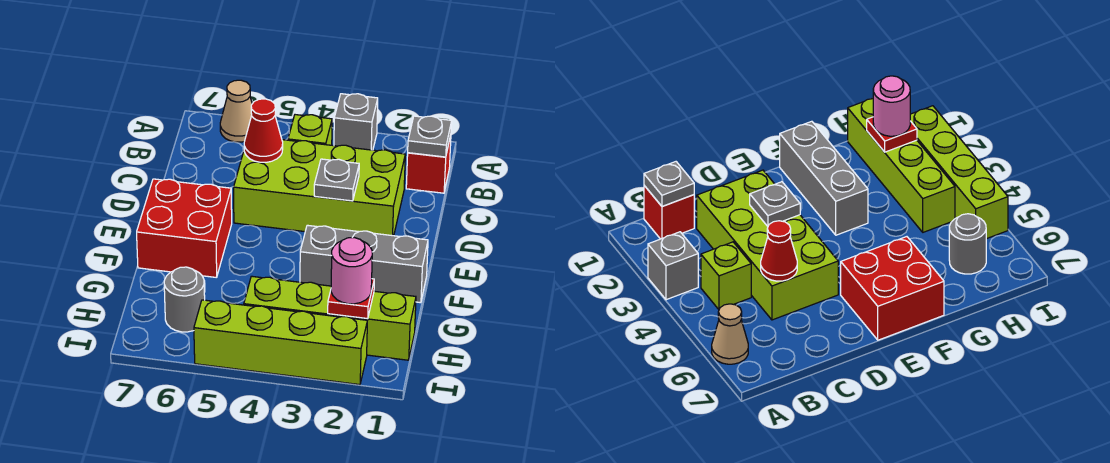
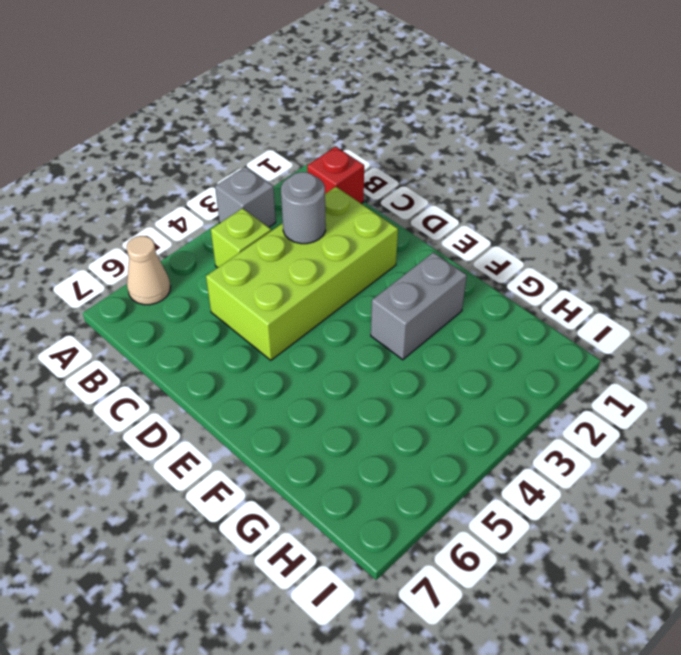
grey 1x1 round brick [281,172,326,244] -> grey 1x1 round brick moved to [164,267,205,332]
grey 1x2 brick [371,252,467,360] -> grey 1x3 brick [300,225,428,303]
none -> red 2x2 brick [137,179,232,278]
none -> lime 1x4 brick [244,276,416,360]
none -> lime 1x4 brick [194,300,367,385]

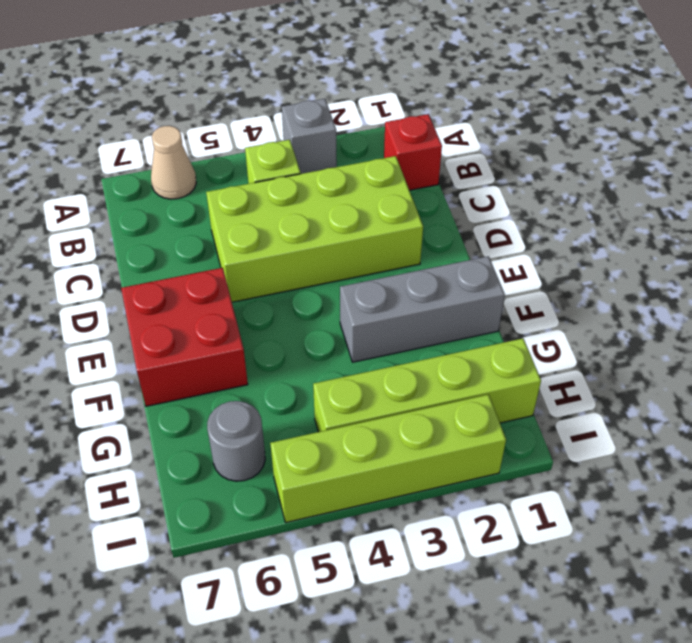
none -> grey 1x1 plate [408,116,452,157]
none -> red 1x1 cone [244,99,283,162]
none -> grey 1x1 plate [314,159,359,201]

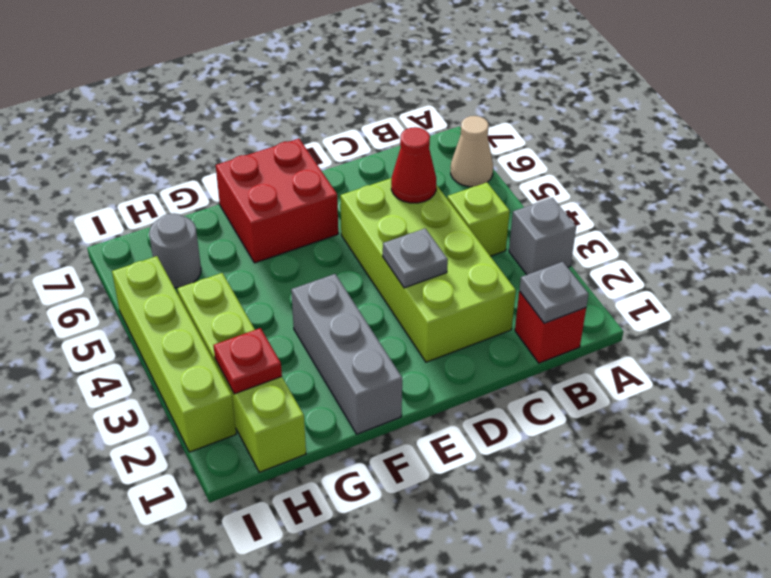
none -> pink 1x1 round brick [331,238,372,304]

